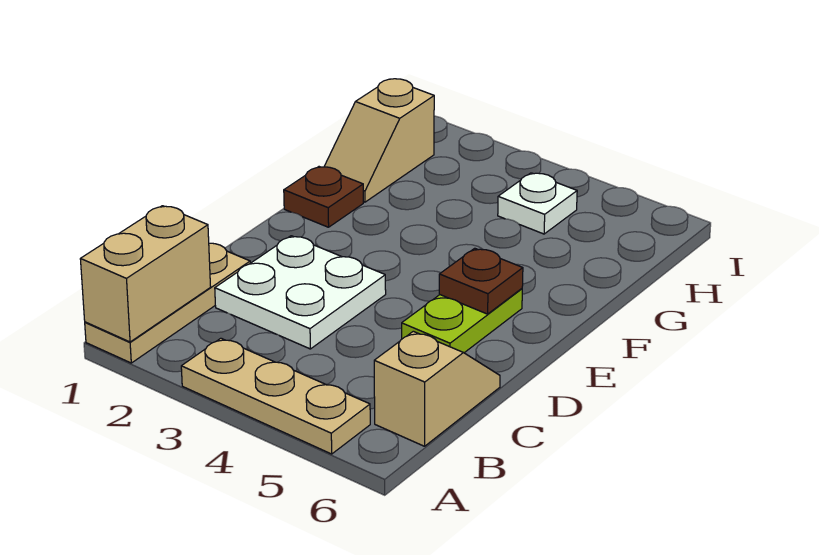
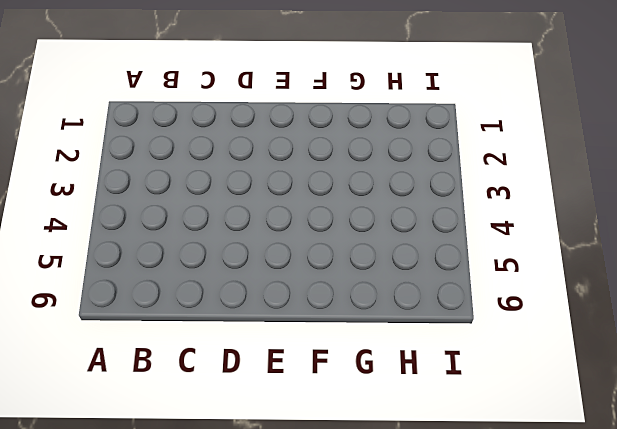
none -> tan 1x3 plate [85,243,250,363]
none -> tan 1x3 plate [181,338,370,454]

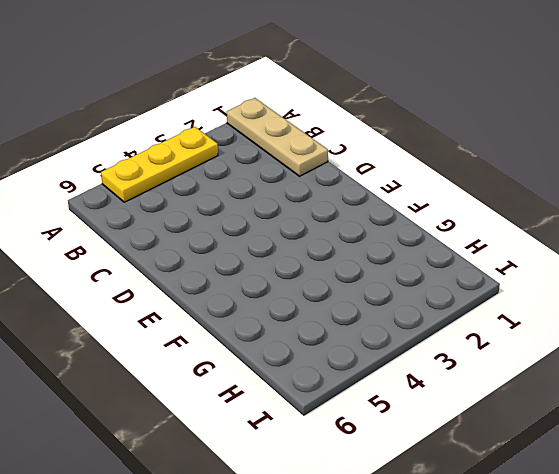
yellow 1x3 plate [101,127,218,202] -> tan 1x3 plate [181,338,370,454]
none -> tan 1x2 slope [374,331,500,446]
none -> white 2x2 plate [215,236,386,349]

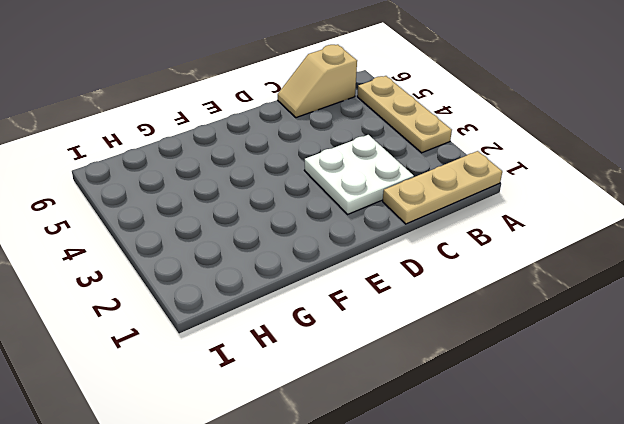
none -> lime 1x2 plate [402,289,522,353]
none -> brown 1x1 plate [284,167,363,227]

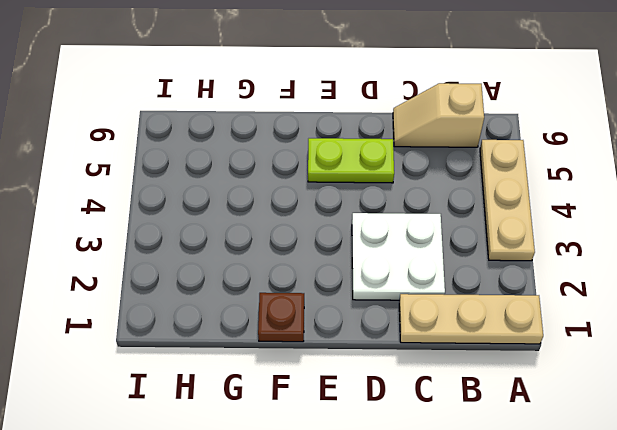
none -> tan 1x2 slope [324,79,434,202]
none -> white 1x1 plate [498,173,577,234]

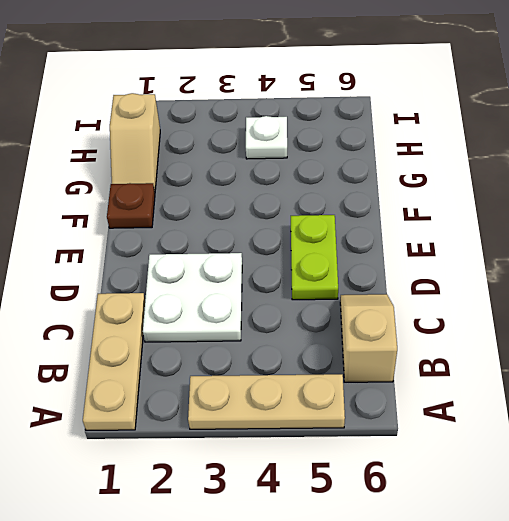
none -> tan 1x2 brick [80,206,211,342]
none -> brown 1x1 plate [439,248,523,314]

